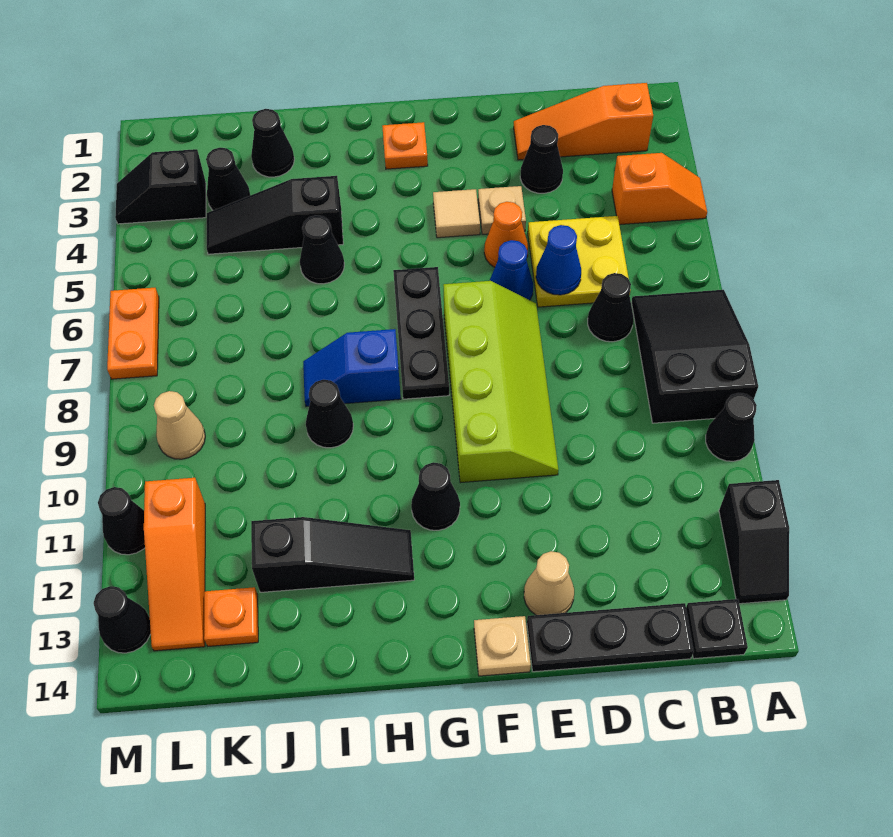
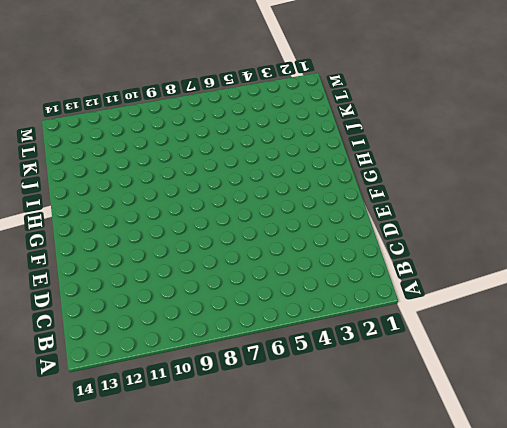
none -> orange 1x2 slope [612,153,707,225]
none -> black 2x3 slope [631,290,758,423]
none -> black 1x1 cone [706,393,757,461]
none -> black 1x2 slope [719,480,789,604]

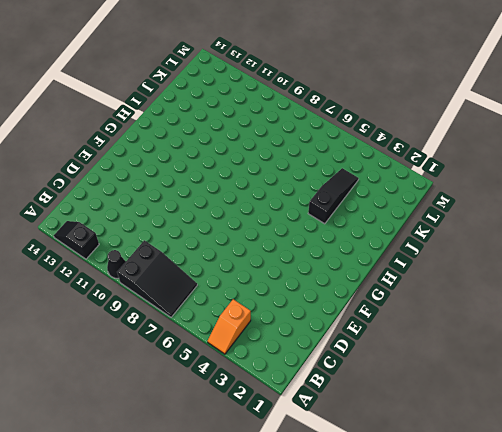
none -> orange 1x3 slope [514,83,653,160]
none -> black 1x1 plate [686,599,748,659]
none -> yellow 2x2 plate [528,216,631,307]
none -> black 1x1 cone [588,273,633,342]

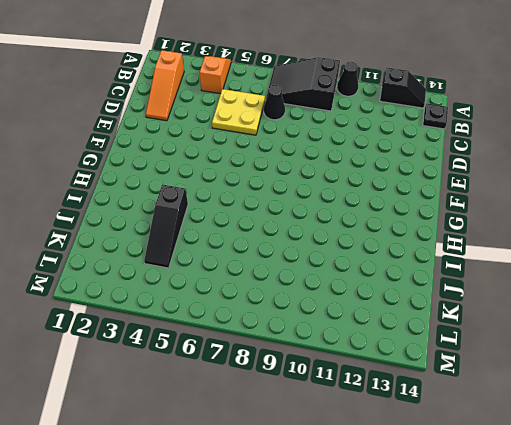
none -> black 1x3 plate [527,603,694,672]
none -> black 1x1 cone [520,125,563,193]
none -> tan 1x1 plate [478,186,526,234]
none -> orange 1x1 cone [484,202,528,267]

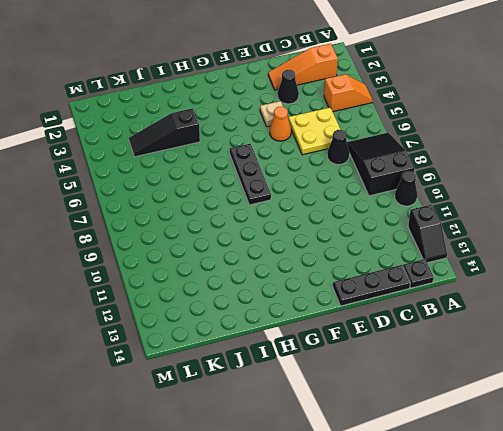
none -> blue 1x1 cone [490,240,533,300]
none -> lime 2x4 slope [443,281,558,483]
none -> tan 1x1 cone [524,551,574,615]
none -> tan 1x1 tile [433,189,480,238]

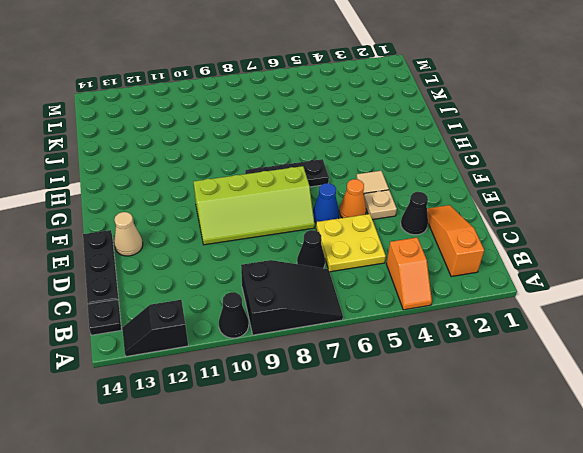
none -> tan 1x1 plate [474,616,531,676]
none -> orange 1x1 plate [382,122,428,169]
none -> black 1x1 cone [411,462,460,530]
none -> blue 1x2 slope [303,329,401,406]

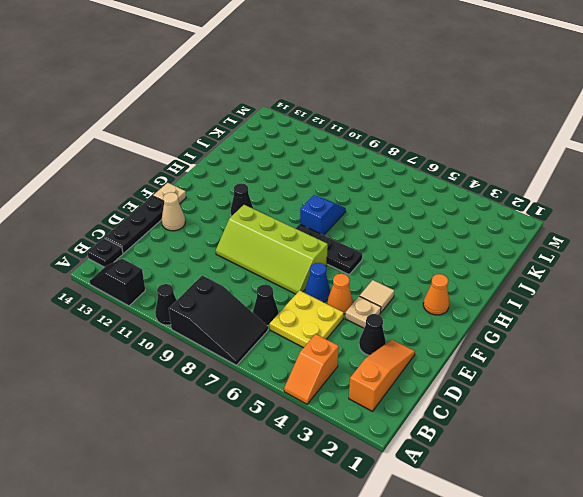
orange 1x1 cone [423,274,449,315] -> orange 1x1 plate [382,122,428,169]
none -> black 1x3 slope [251,517,414,592]
none -> black 1x3 slope [207,176,343,254]
none -> black 1x1 cone [300,215,344,284]
none -> black 1x1 cone [306,380,353,448]

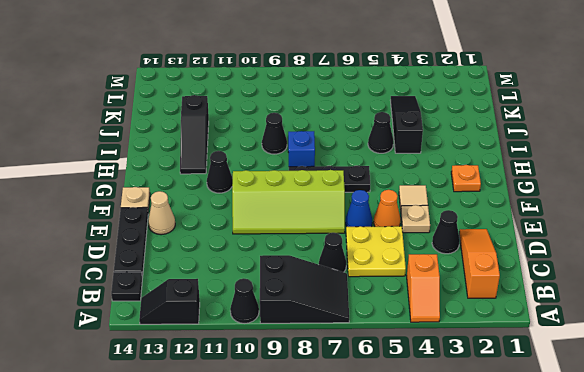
none -> black 1x1 cone [251,109,294,177]
none -> black 1x1 cone [206,148,250,210]
none -> orange 1x1 plate [204,587,258,646]
none -> black 1x2 slope [115,149,206,224]

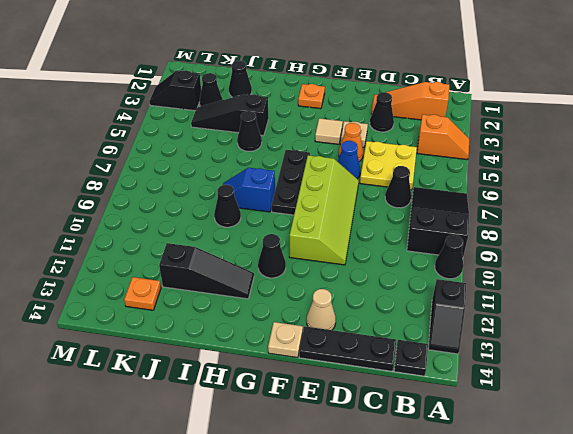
none -> tan 1x1 cone [154,391,205,459]
none -> orange 1x3 slope [144,478,205,651]
none -> orange 1x2 plate [107,288,159,379]
none -> black 1x1 cone [98,487,145,555]

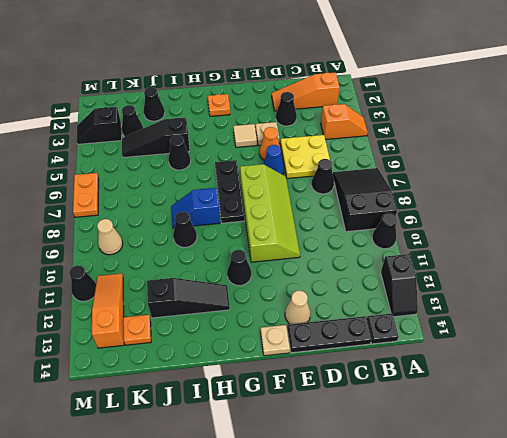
orange 1x3 slope [92,273,124,348] -> orange 1x3 slope turned to [144,478,205,651]
none -> black 1x1 cone [94,586,151,653]
none -> blue 1x1 cone [536,225,581,295]

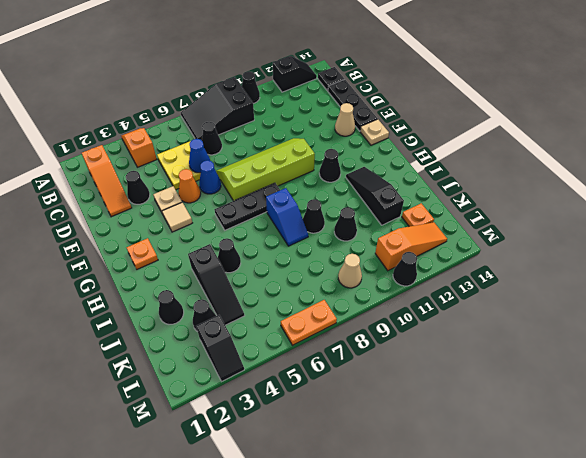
black 1x1 cone [334,207,357,241] -> black 1x1 cone moved to [94,586,151,653]

